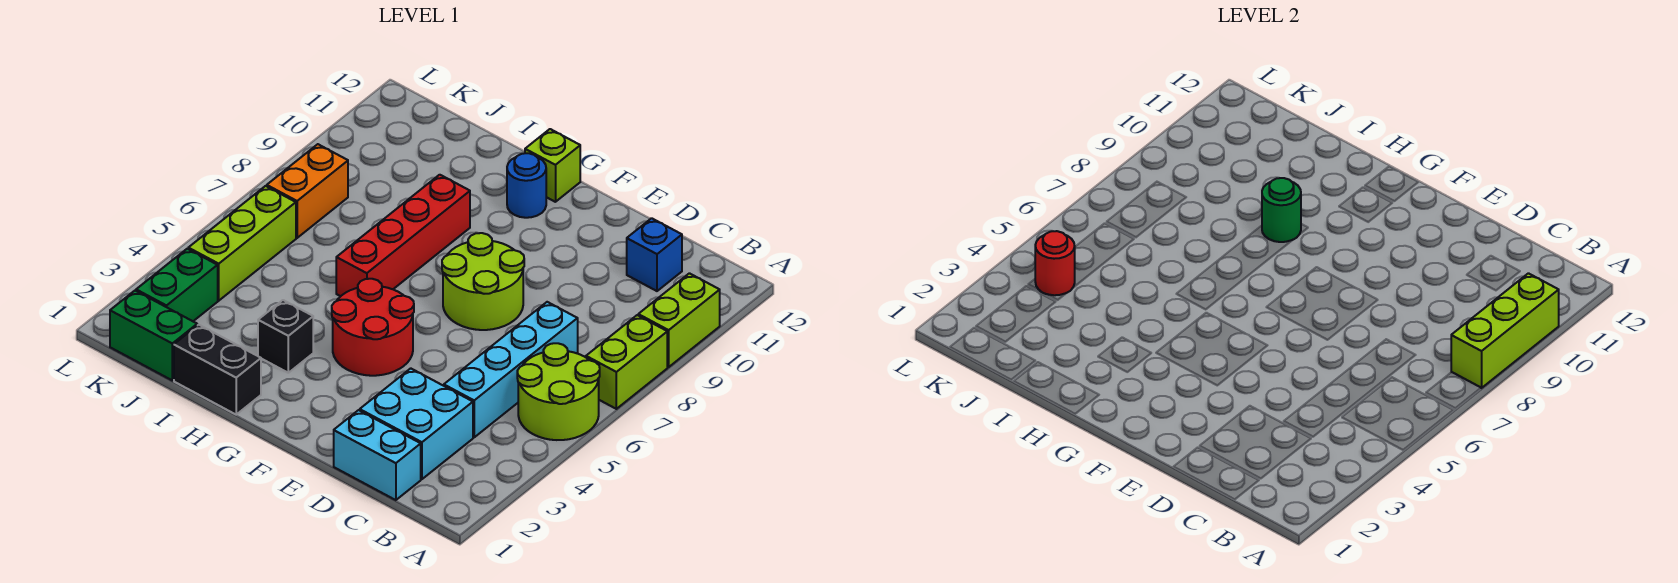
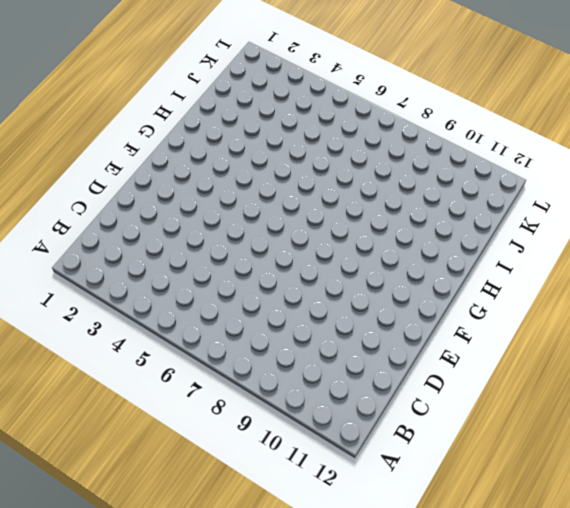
none -> lime 2x2 round brick [517,343,600,440]
none -> lime 1x2 brick [586,315,667,409]
none -> lime 1x2 brick [638,273,720,367]

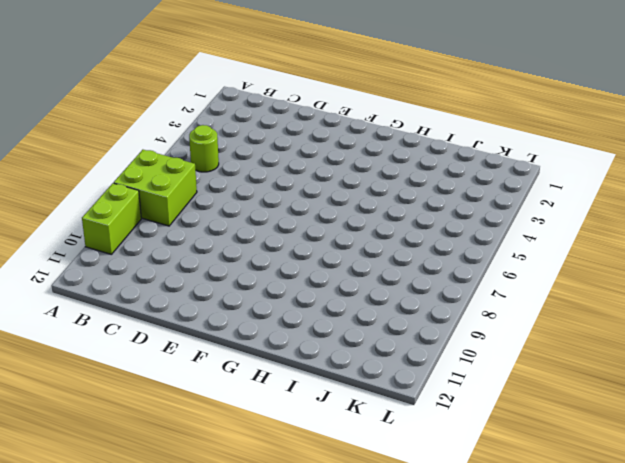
lime 2x2 brick [114,150,197,226] -> lime 1x2 brick [586,315,667,409]
lime 1x1 round brick [189,125,219,172] -> lime 2x2 round brick [517,343,600,440]
none -> cyan 1x2 brick [334,410,421,500]
none -> cyan 2x2 brick [360,368,473,479]
none -> cyan 1x4 brick [444,302,578,437]

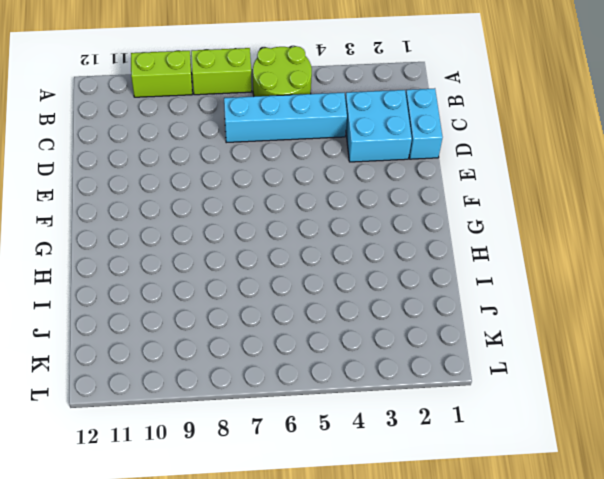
none -> blue 1x1 brick [627,218,682,291]
none -> lime 2x2 round brick [442,233,524,330]
none -> red 2x2 round brick [332,279,414,376]

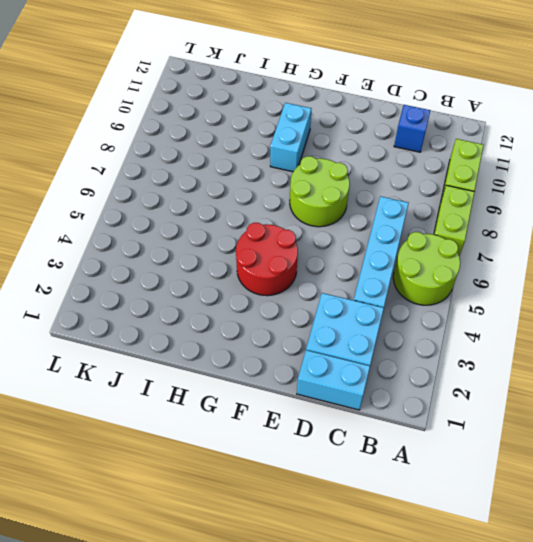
cyan 1x2 brick [270,103,311,172] -> none
none -> blue 1x1 round brick [507,153,546,218]
none -> lime 1x1 brick [525,129,580,202]
none -> black 1x2 brick [174,325,261,414]

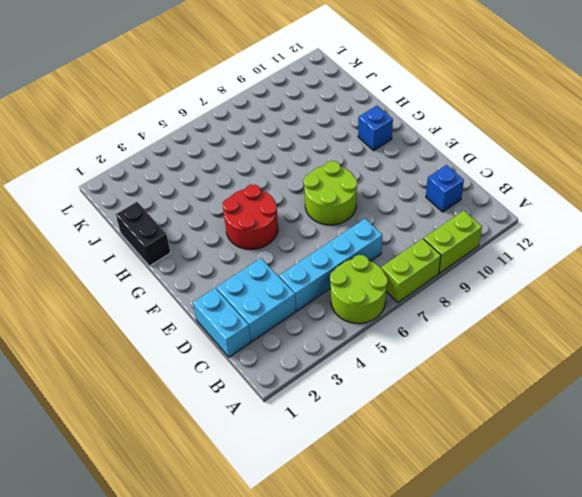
blue 1x1 brick [358,106,393,151] -> blue 1x1 round brick [507,153,546,218]
none -> lime 1x1 brick [525,129,580,202]
none -> black 1x1 brick [258,300,313,373]
none -> red 1x4 brick [336,175,470,296]

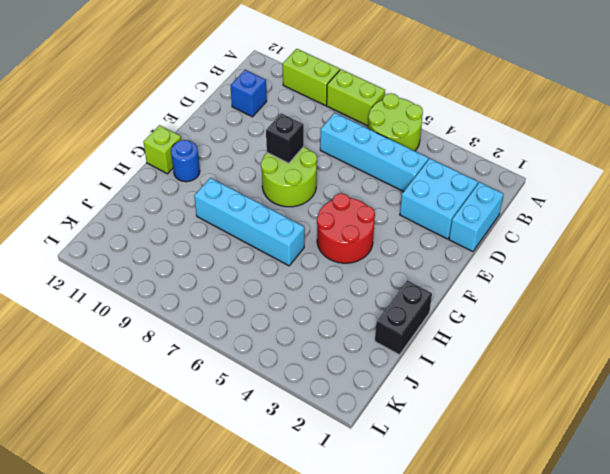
black 1x1 brick [266,113,304,163] -> black 1x1 brick moved to [258,300,313,373]
cyan 1x4 brick [194,178,304,266] -> red 1x4 brick [336,175,470,296]
none -> green 1x2 brick [110,291,197,380]
none -> green 1x2 brick [136,249,218,321]
none -> lime 1x3 brick [188,186,296,301]

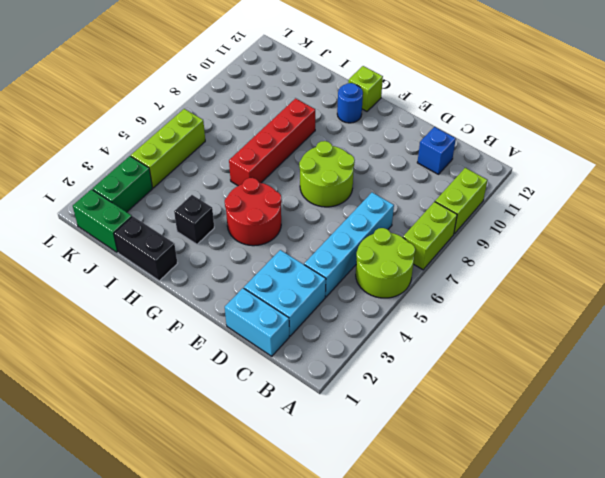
none -> orange 1x2 brick [267,144,348,238]
none -> lime 1x3 brick [1451,273,1559,388]
none -> green 1x1 round brick [1262,178,1301,242]

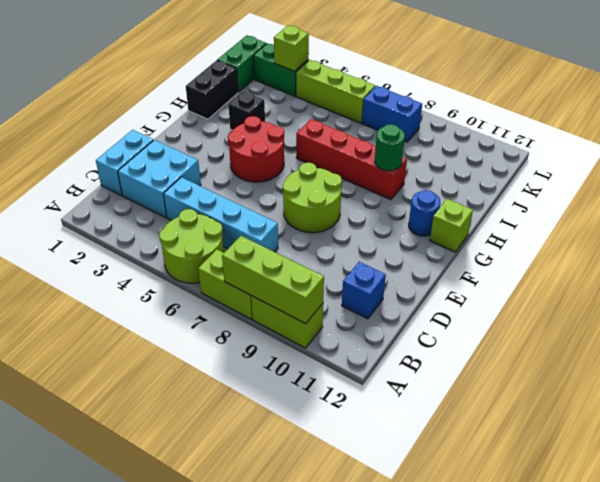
lime 1x1 brick [274,26,309,71] -> none
blue 1x2 brick [362,86,422,142] -> orange 1x2 brick [267,144,348,238]
none -> red 1x1 round brick [1035,231,1075,295]

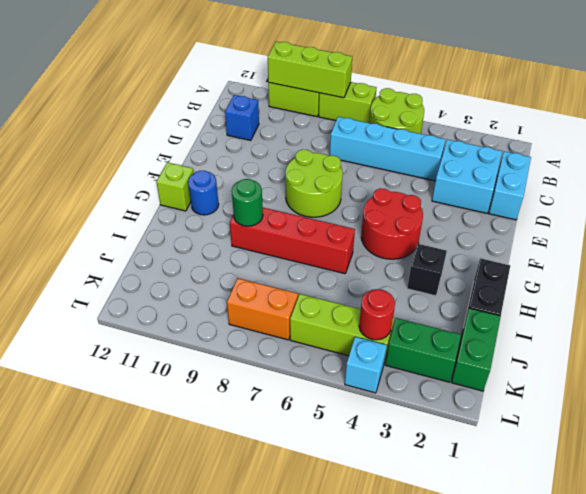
cyan 1x1 brick [345,337,387,393] -> none

